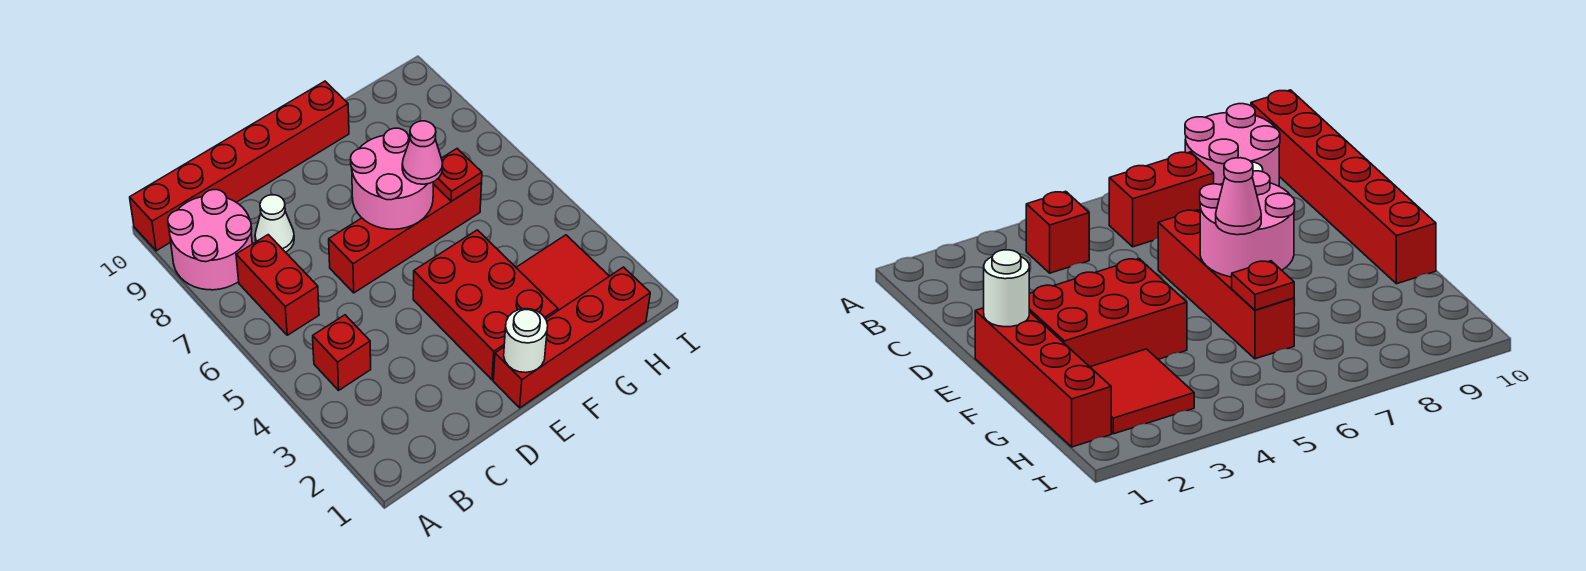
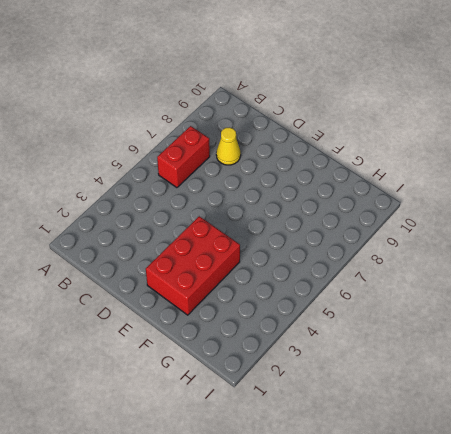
yellow 1x1 cone [216,127,241,165] -> white 1x1 cone [255,195,294,252]
none -> pink 2x2 round brick [168,190,252,290]
none -> red 1x6 brick [130,81,349,251]
none -> red 1x1 brick [313,315,371,390]

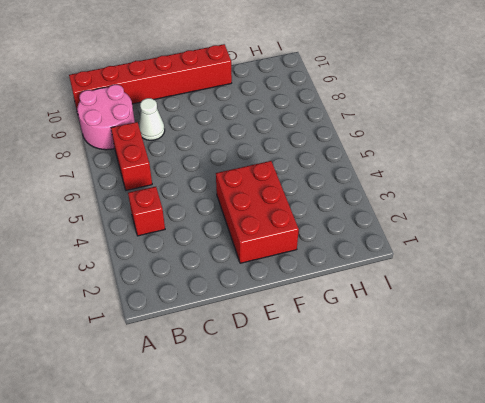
none -> red 1x4 brick [329,183,482,293]
none -> red 1x4 brick [493,267,650,408]
none -> red 2x2 tile [516,235,609,310]

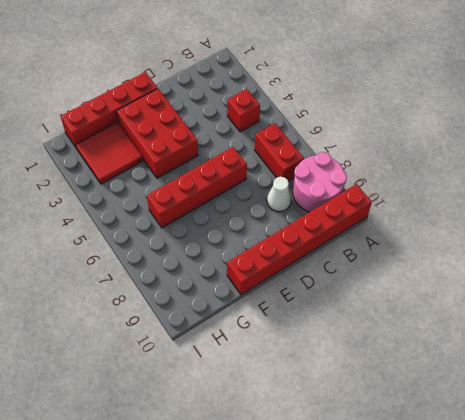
none -> white 1x1 round brick [504,309,548,373]
none -> pink 2x2 round brick [351,128,433,229]
none -> red 1x1 plate [433,149,482,201]

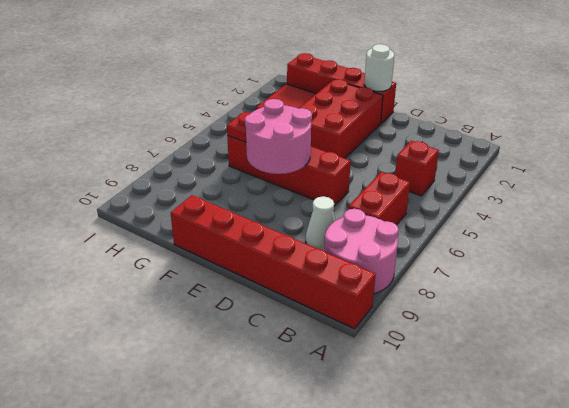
none -> pink 1x1 cone [402,121,443,184]

